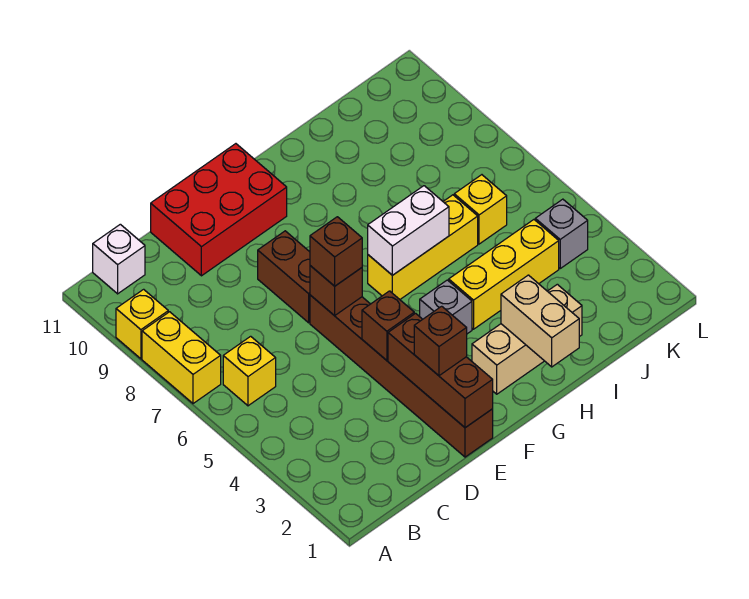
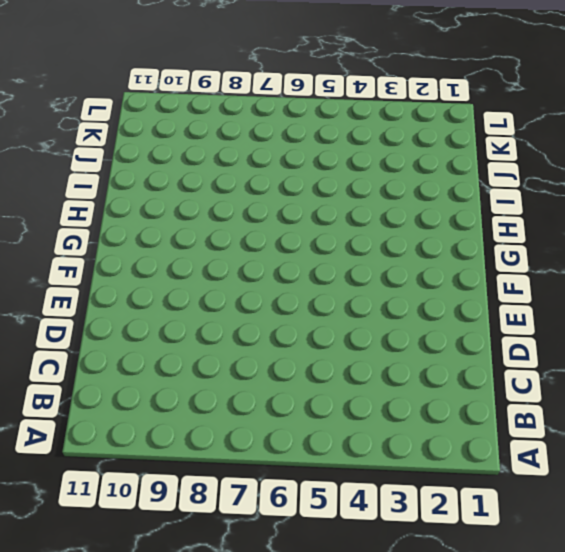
none -> yellow 1x2 brick [142,312,221,404]
none -> yellow 1x1 brick [116,289,168,359]
none -> yellow 1x1 brick [223,336,276,406]

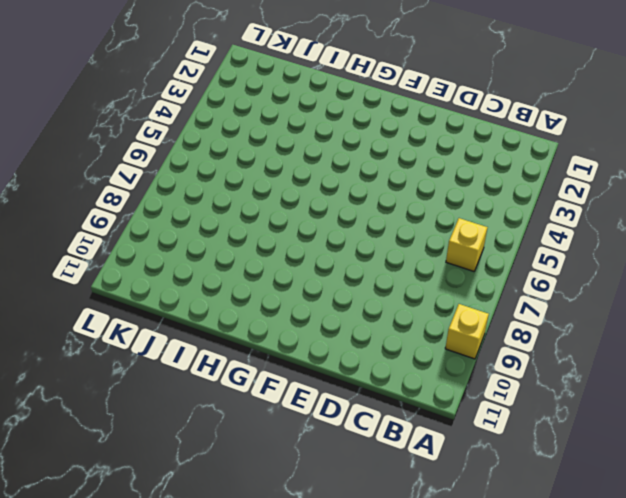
none -> yellow 1x2 brick [142,312,221,404]
none -> white 1x1 brick [93,224,145,294]
none -> red 2x3 brick [151,144,287,276]

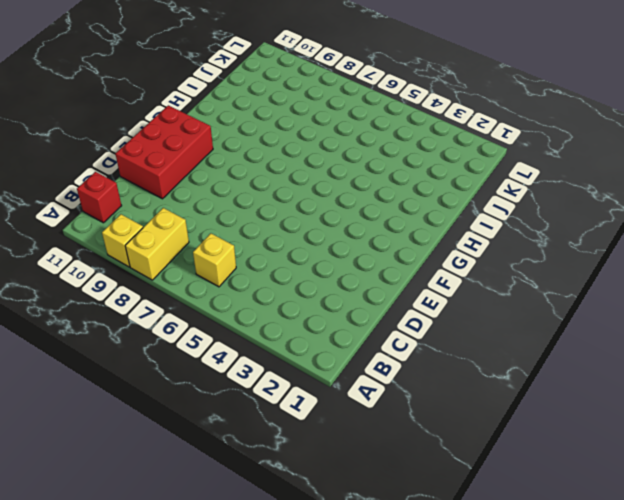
yellow 1x2 brick [125,208,189,280] -> yellow 1x2 brick turned to [142,312,221,404]
red 1x1 brick [77,172,122,223] -> white 1x1 brick [93,224,145,294]
none -> brown 1x6 brick [310,295,493,457]
none -> brown 1x2 brick [258,231,310,323]
none -> tan 1x3 brick [472,284,582,394]

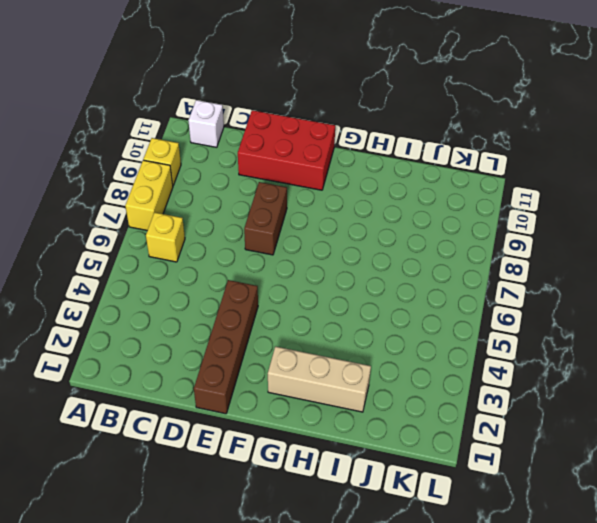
brown 1x4 brick [194,280,258,414] -> brown 1x6 brick [310,295,493,457]
none -> grey 1x1 brick [420,280,472,334]
none -> yellow 1x3 brick [368,195,478,299]
none -> yellow 1x3 brick [449,220,559,329]

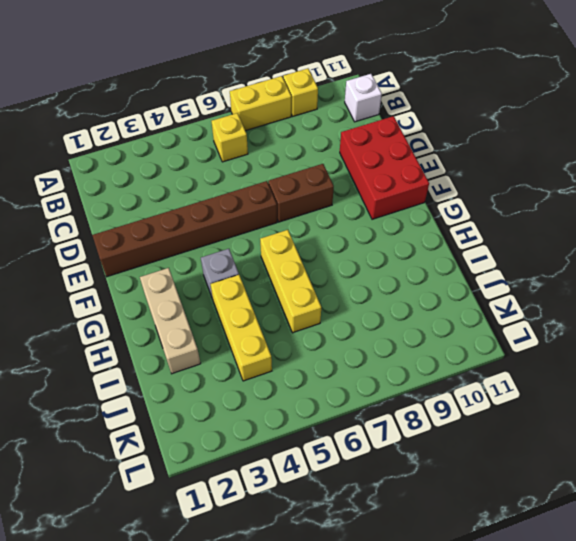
none -> yellow 1x1 brick [454,175,507,244]
none -> grey 1x1 brick [535,199,588,268]
none -> brown 1x3 brick [388,313,493,428]

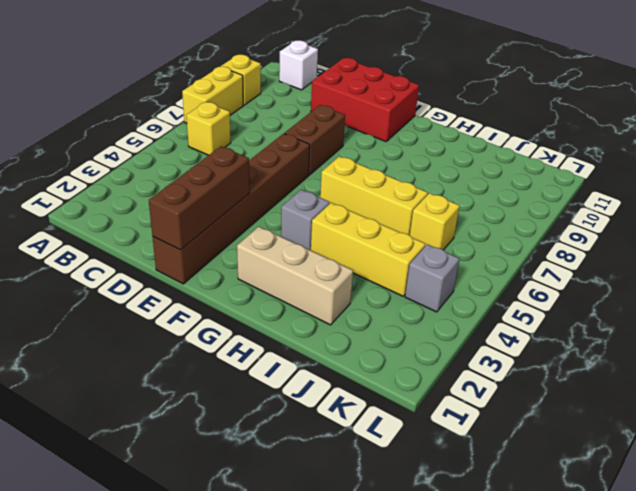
none -> brown 1x1 brick [362,291,414,360]
none -> brown 1x1 brick [310,266,362,316]
none -> white 1x2 brick [368,186,449,275]

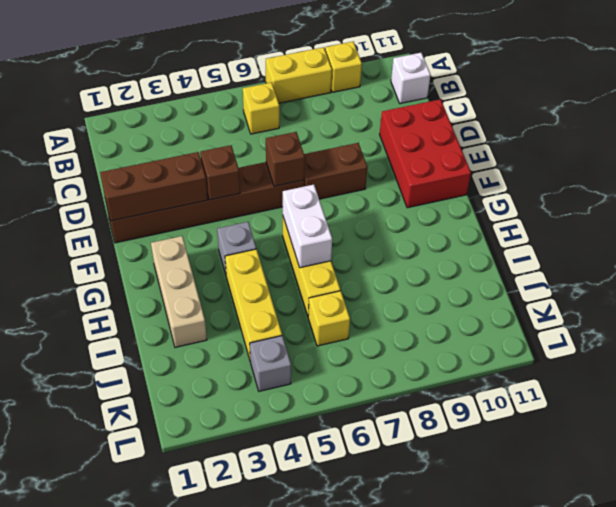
none -> tan 1x2 brick [501,275,579,367]
none -> brown 1x1 brick [414,306,467,376]
none -> brown 1x1 brick [310,217,362,286]

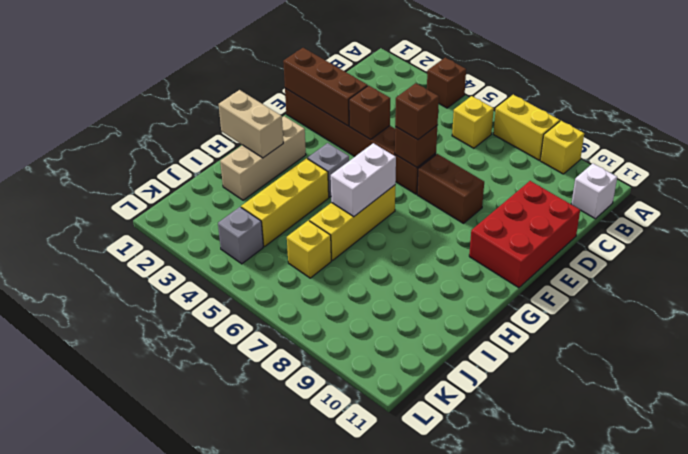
brown 1x1 brick [427,58,466,108] -> brown 1x1 brick moved to [414,306,467,376]

